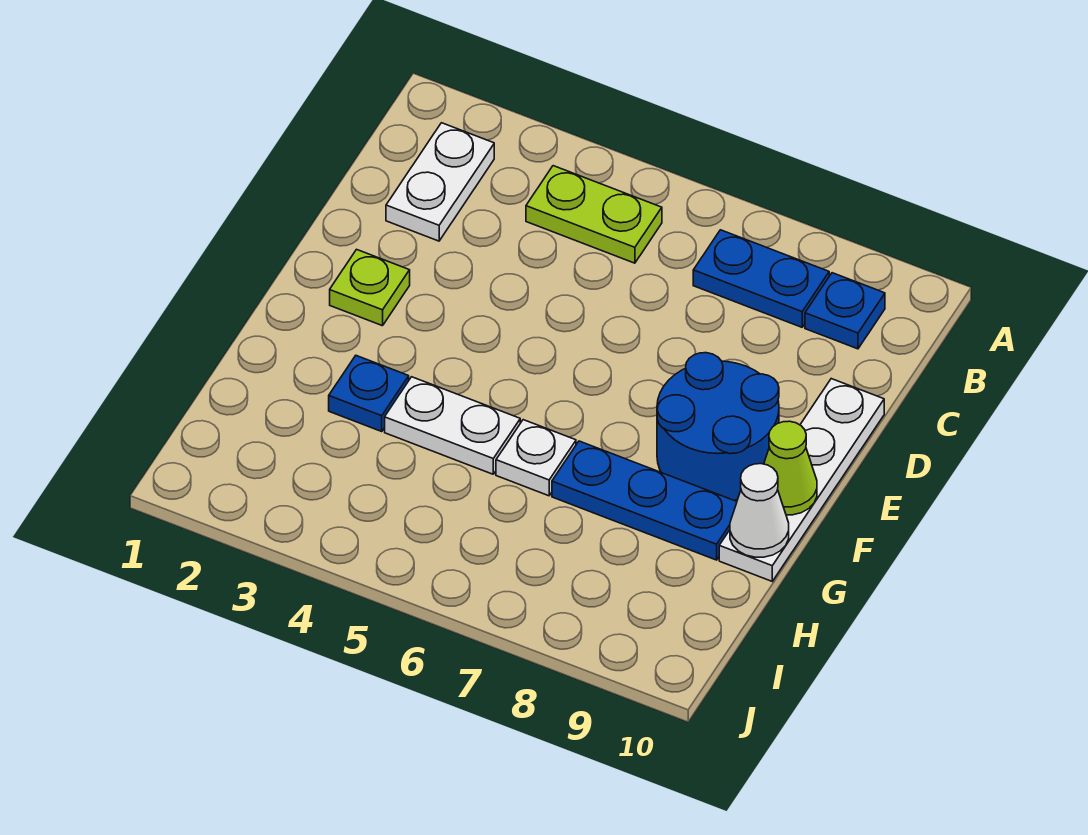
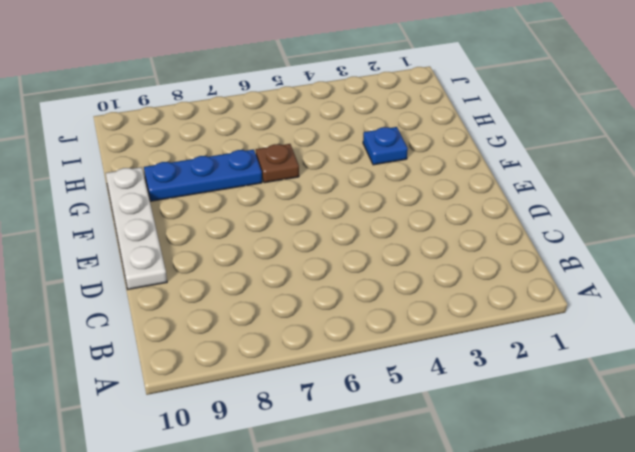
brown 1x1 plate [256,144,299,183] -> white 1x1 plate [496,420,576,496]
none -> white 1x2 plate [386,123,494,241]
none -> lime 1x2 plate [526,166,662,263]
none -> blue 1x2 plate [693,230,829,327]

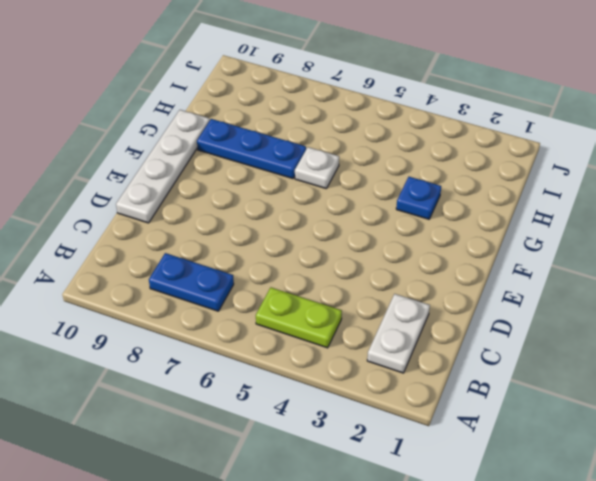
none -> blue 1x1 plate [805,273,885,349]
none -> lime 1x1 plate [330,249,410,326]
none -> blue 2x2 round brick [657,353,779,500]

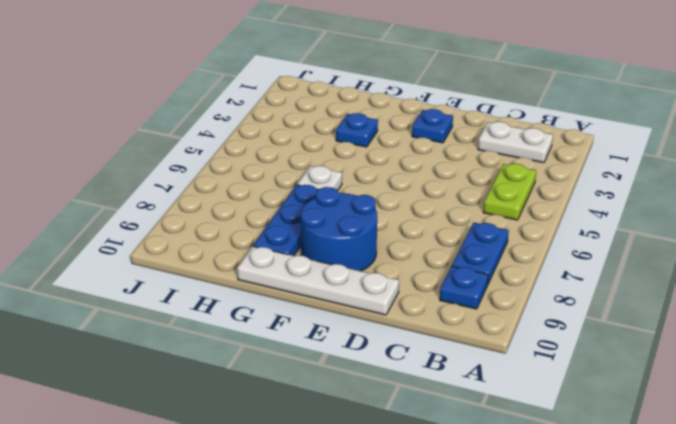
blue 1x1 plate [412,109,453,143] -> lime 1x1 plate [330,249,410,326]
none -> white 1x2 plate [385,377,520,474]
none -> lime 1x1 cone [764,421,817,515]
none -> white 1x1 cone [730,464,789,557]

